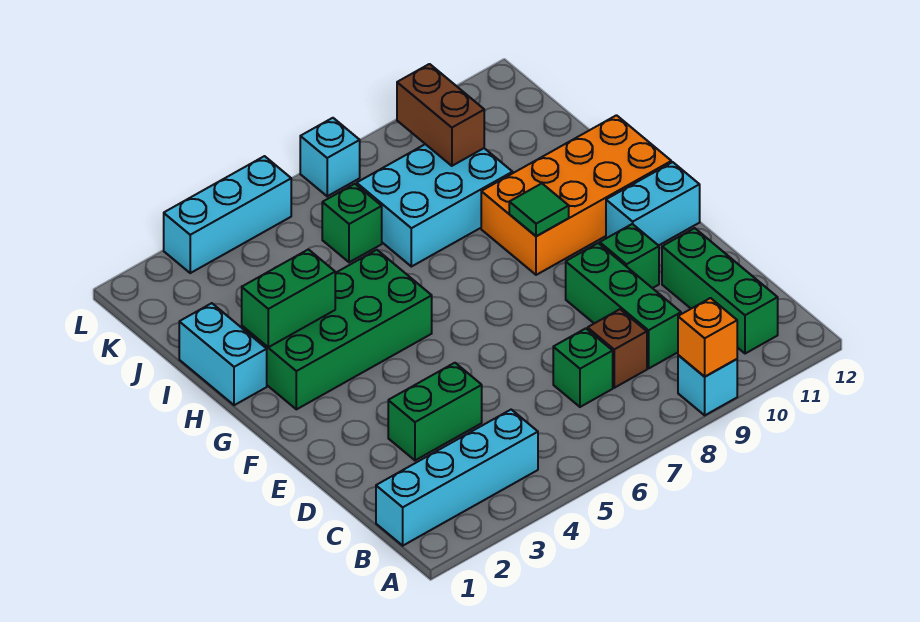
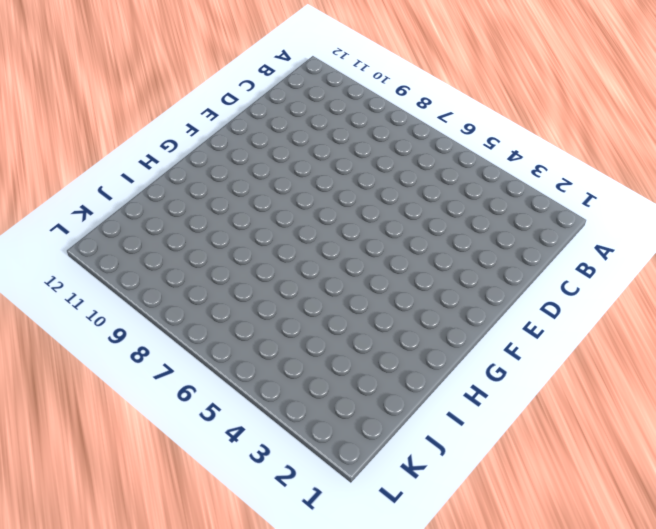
none -> cyan 1x1 brick [678,355,737,415]
none -> cyan 1x4 brick [376,410,538,546]
none -> green 1x3 brick [662,228,778,354]

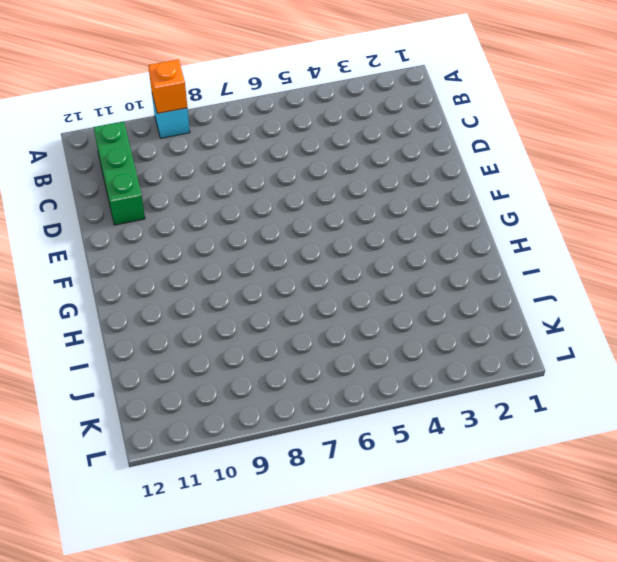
none -> cyan 1x4 brick [376,410,538,546]
none -> green 1x1 brick [553,328,613,407]
none -> brown 1x1 brick [588,309,647,388]

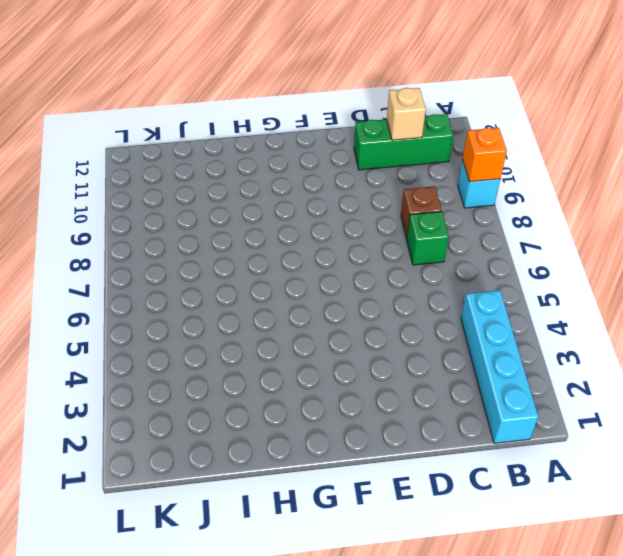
tan 1x1 brick [387,88,426,140] -> none
none -> green 1x3 brick [566,243,681,369]
none -> green 1x2 brick [388,363,482,460]
none -> green 1x1 brick [600,224,659,288]

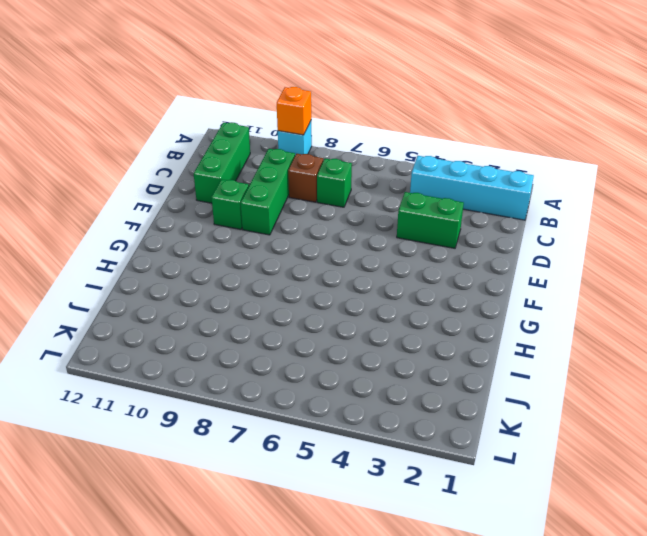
none -> cyan 1x2 brick [606,162,700,246]
none -> green 2x4 brick [242,250,432,409]
none -> orange 2x4 brick [481,115,671,275]

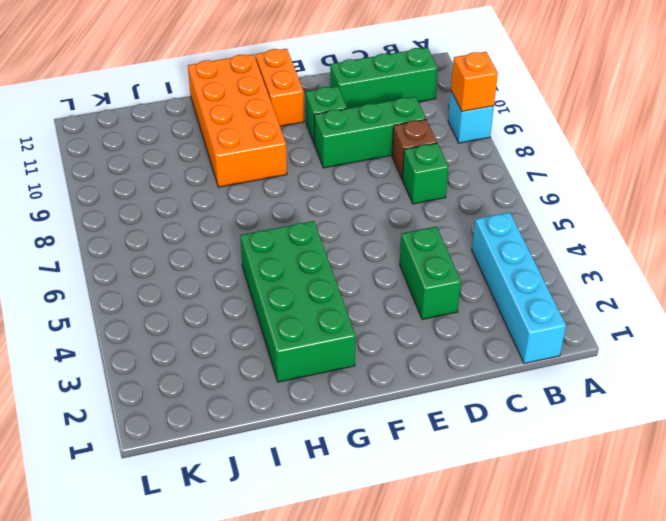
orange 1x2 brick [255,49,304,126] -> cyan 1x2 brick [606,162,700,246]
none -> cyan 1x2 brick [179,303,267,405]
none -> cyan 2x3 brick [357,144,513,267]
none -> green 1x1 brick [322,184,382,262]

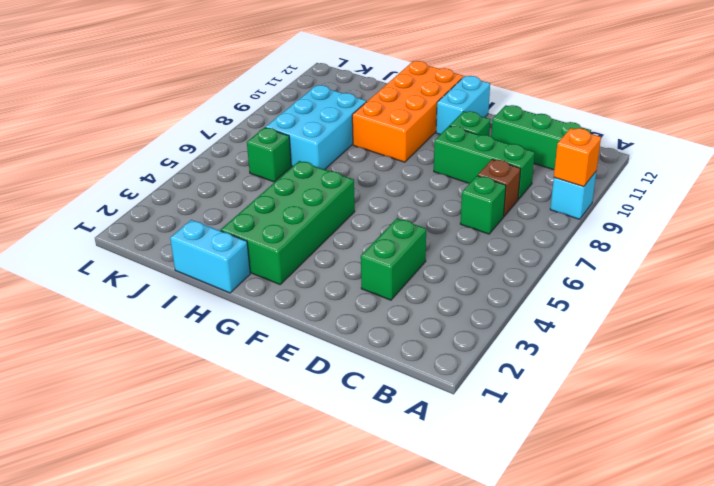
none -> cyan 1x4 brick [376,410,538,546]
none -> cyan 1x3 brick [164,156,291,273]
none -> cyan 1x1 brick [300,118,360,196]

